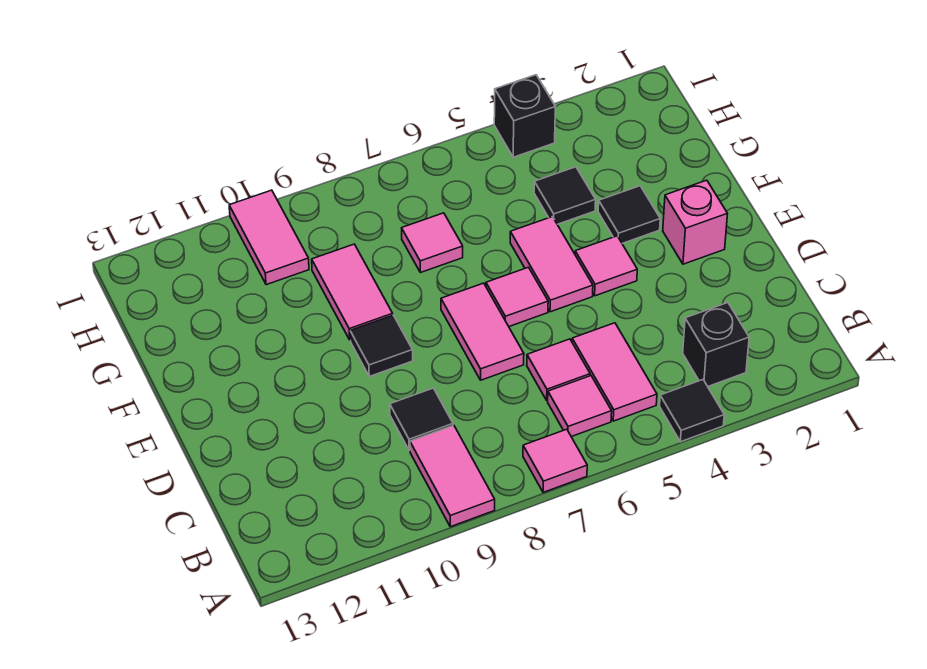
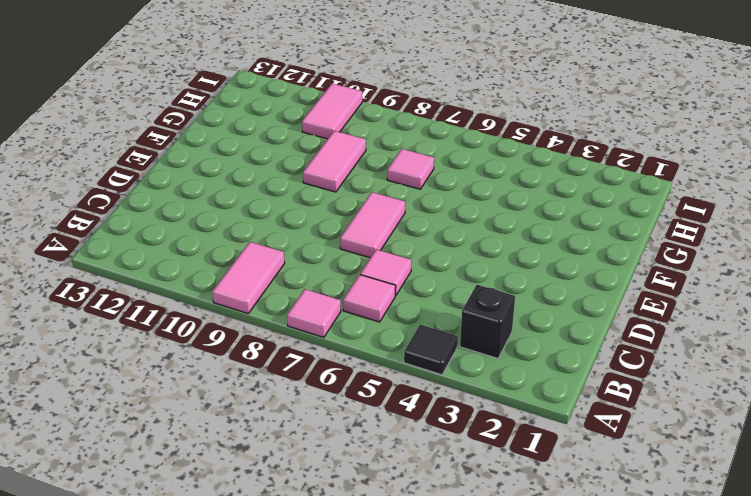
none -> pink 1x2 tile [572,323,657,421]
none -> black 1x1 tile [390,388,453,451]
none -> pink 1x1 brick [663,180,727,264]

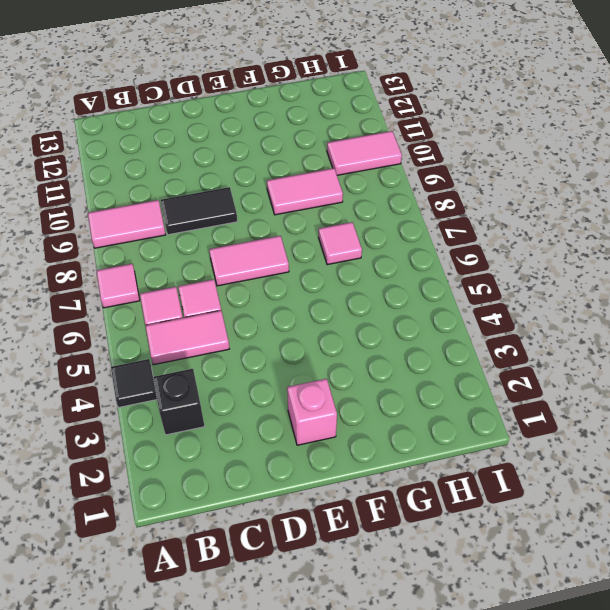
black 1x2 tile [161,187,237,235] -> black 1x1 tile [390,388,453,451]
none -> pink 1x1 tile [575,236,637,296]
none -> pink 1x2 tile [510,217,593,312]
none -> pink 1x1 tile [486,267,548,326]

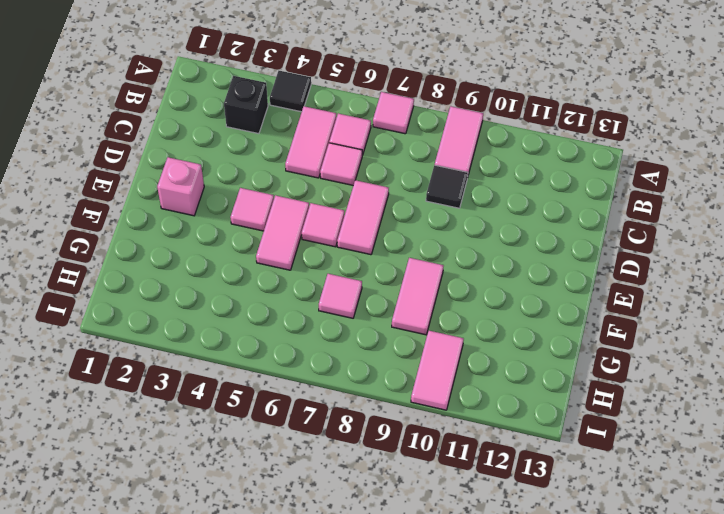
none -> black 1x1 tile [350,315,413,376]
none -> black 1x1 tile [598,186,660,243]
none -> black 1x1 tile [534,167,596,224]

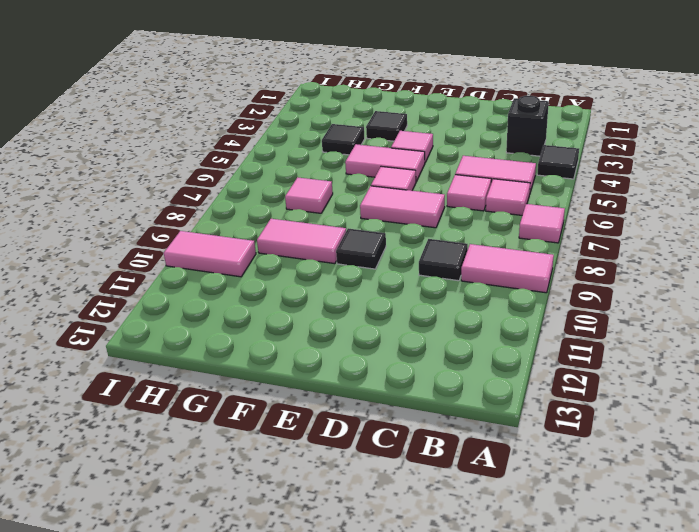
none -> pink 1x1 brick [663,180,727,264]
none -> black 1x1 brick [494,75,556,157]

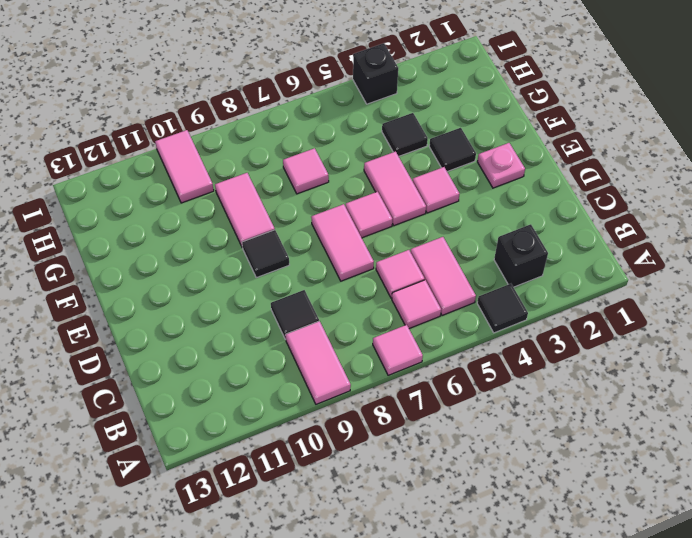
pink 1x1 plate [477,143,525,188] -> pink 1x1 brick [663,180,727,264]

